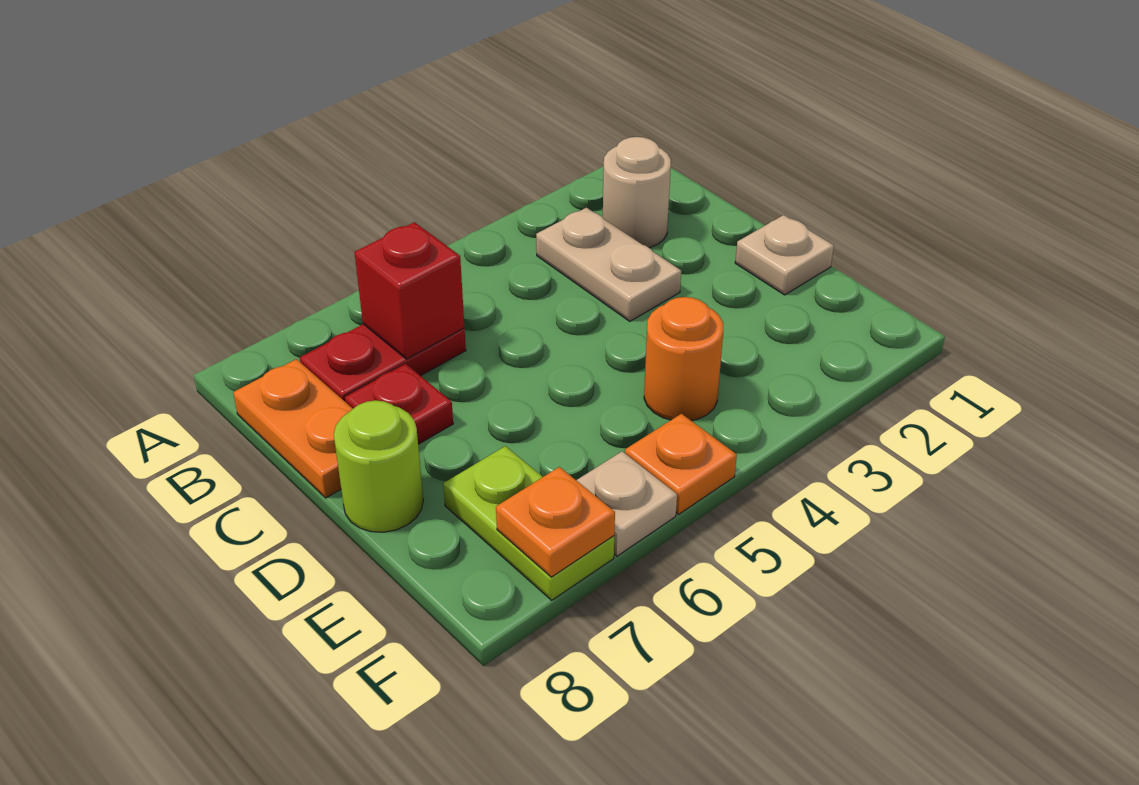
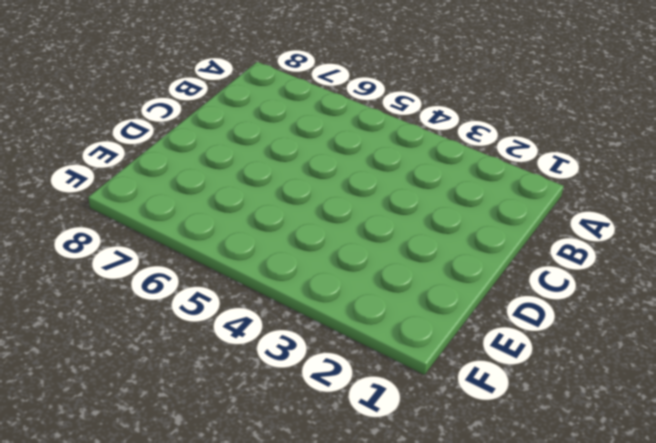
none -> tan 1x1 round brick [603,137,671,248]
none -> tan 1x2 plate [536,208,681,321]
none -> red 1x2 plate [300,324,466,401]

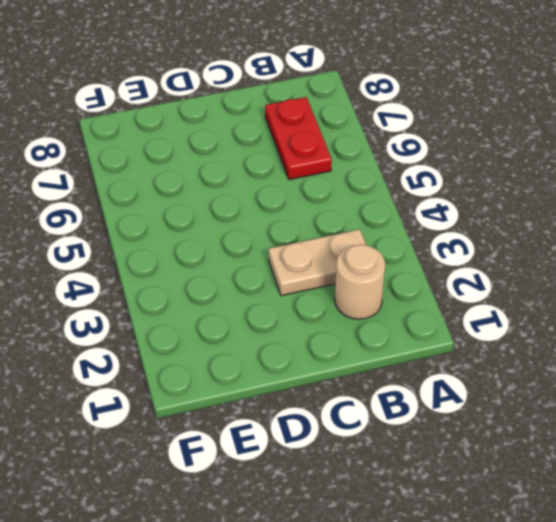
none -> orange 1x2 plate [233,359,353,498]
none -> red 1x1 plate [345,364,453,444]
none -> tan 1x1 plate [735,215,834,295]

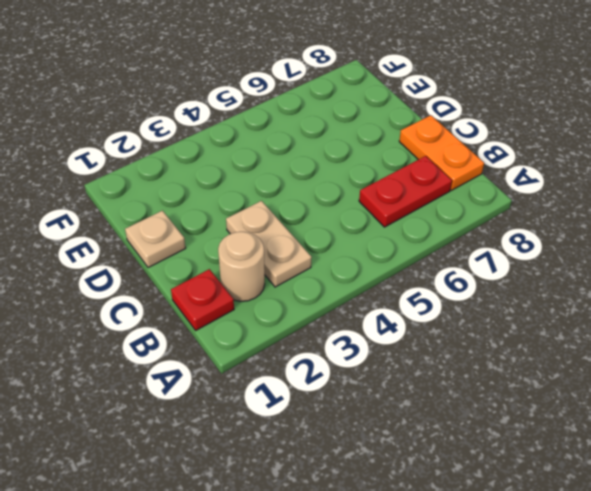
red 1x1 plate [171,269,234,330] -> red 1x1 plate moved to [345,364,453,444]
none -> lime 1x1 round brick [334,400,423,532]
none -> orange 1x1 round brick [644,297,723,420]
none -> lime 1x2 plate [443,446,614,600]

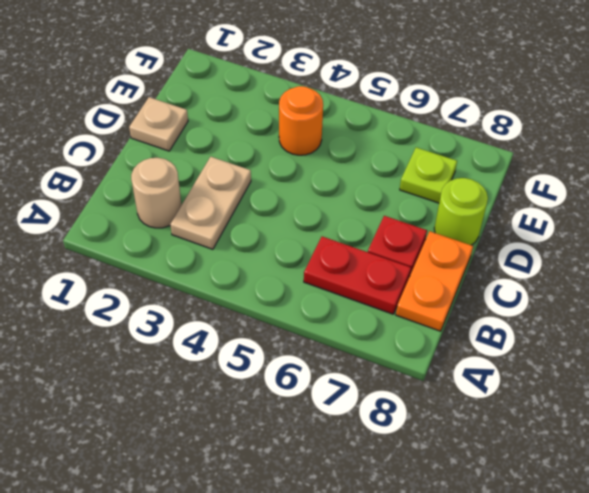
lime 1x1 plate [400,147,457,203] -> lime 1x2 plate [443,446,614,600]
none -> orange 1x1 plate [625,414,737,514]
none -> tan 1x1 plate [576,451,677,556]
none -> red 1x1 brick [355,222,464,359]

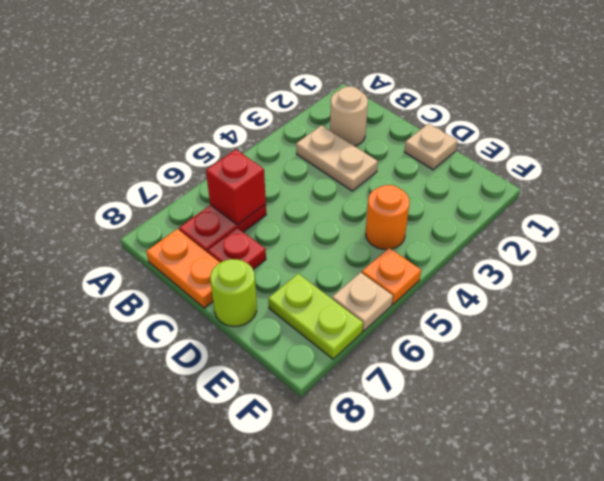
none -> orange 1x1 plate [496,467,615,577]

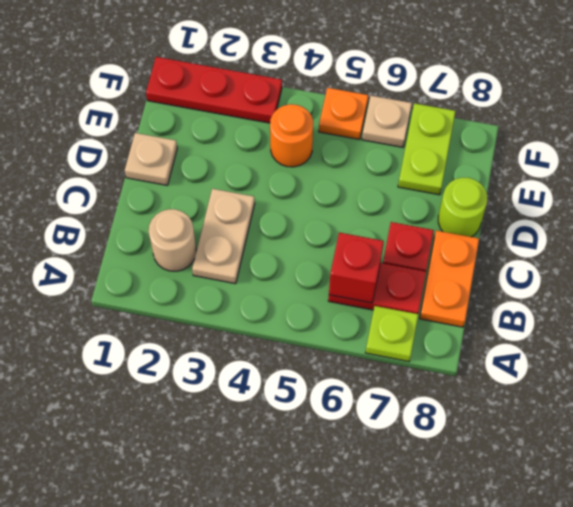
lime 1x1 plate [366,306,418,361] -> none
red 1x3 plate [146,57,282,123] -> none
none -> orange 1x1 plate [496,467,615,577]

